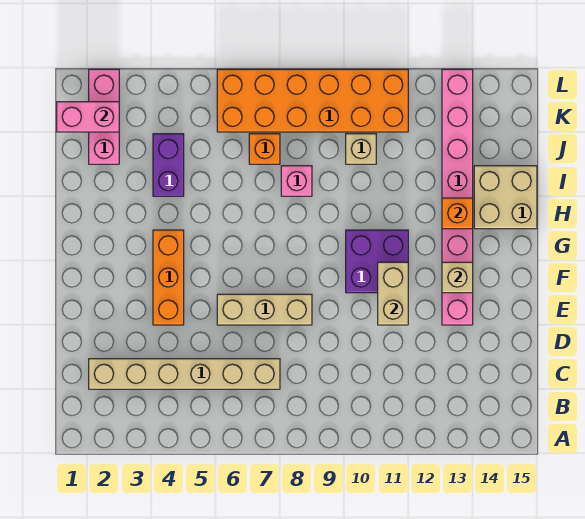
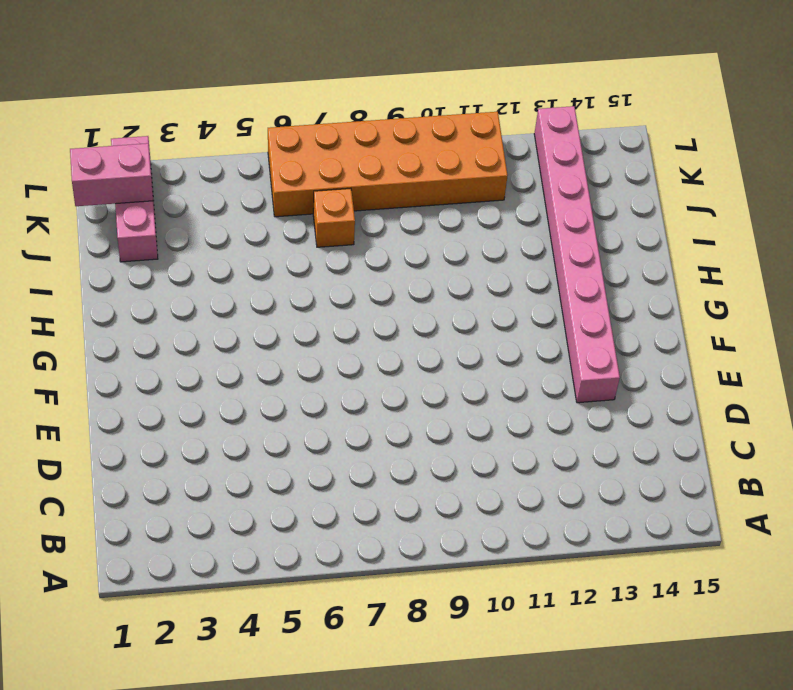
none -> tan 1x6 brick [89,359,280,389]
none -> orange 1x3 brick [153,230,184,325]
none -> tan 1x3 brick [217,294,312,325]

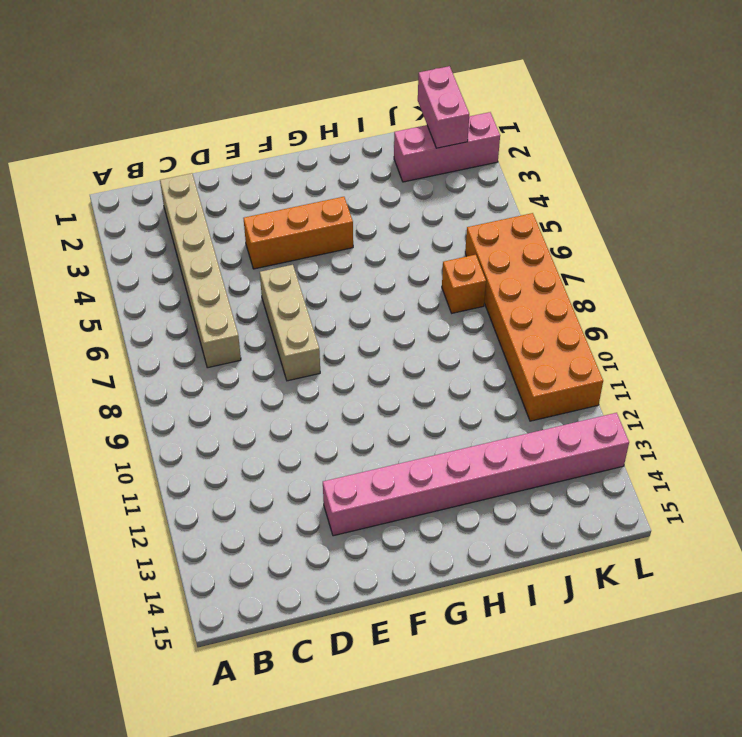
none -> purple 2x2 brick [346,230,408,293]
none -> tan 2x2 brick [474,166,537,229]
none -> purple 1x2 brick [153,134,184,196]

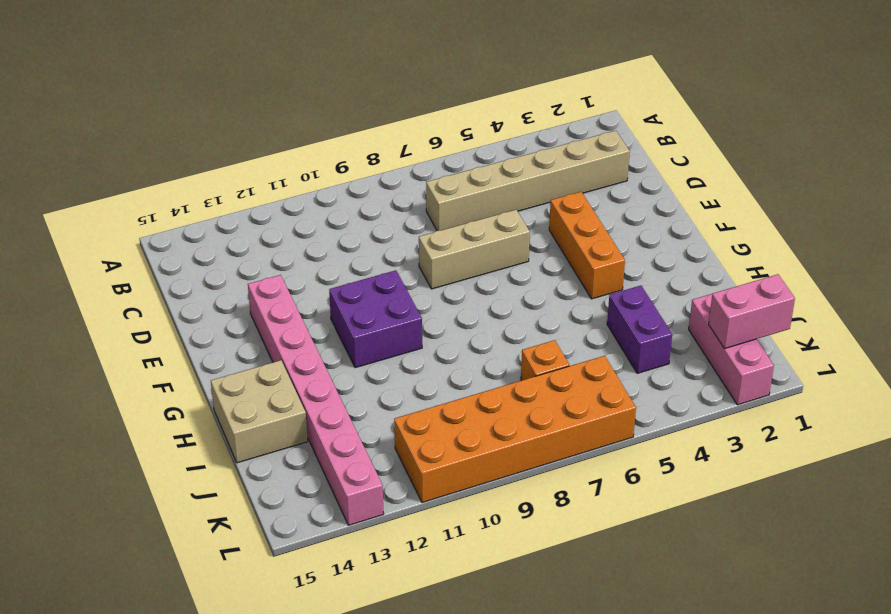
none -> pink 1x1 brick [281,166,312,196]
none -> tan 1x1 brick [346,134,376,164]
none -> tan 1x2 brick [378,262,408,325]

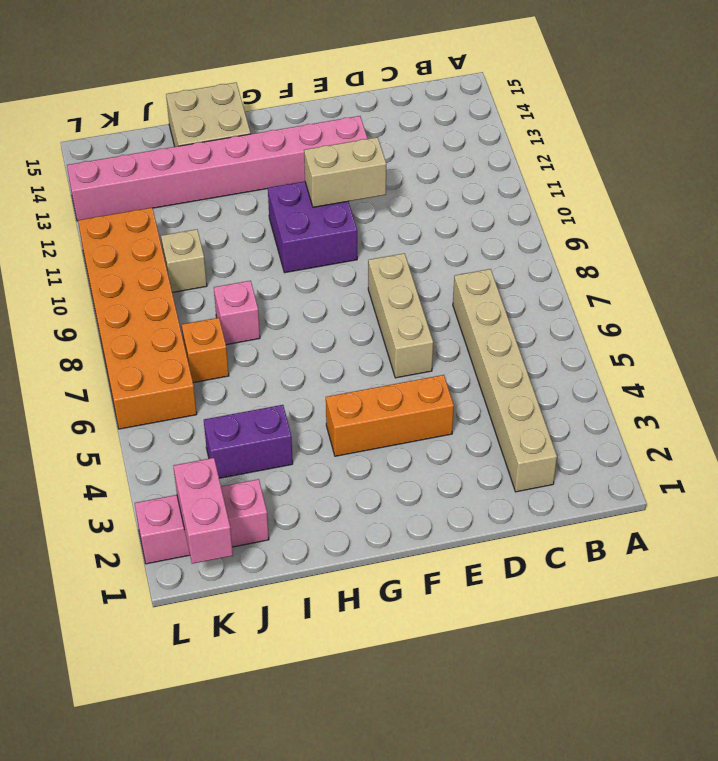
none -> tan 1x1 brick [442,262,473,293]
none -> orange 1x1 brick [442,198,473,229]

